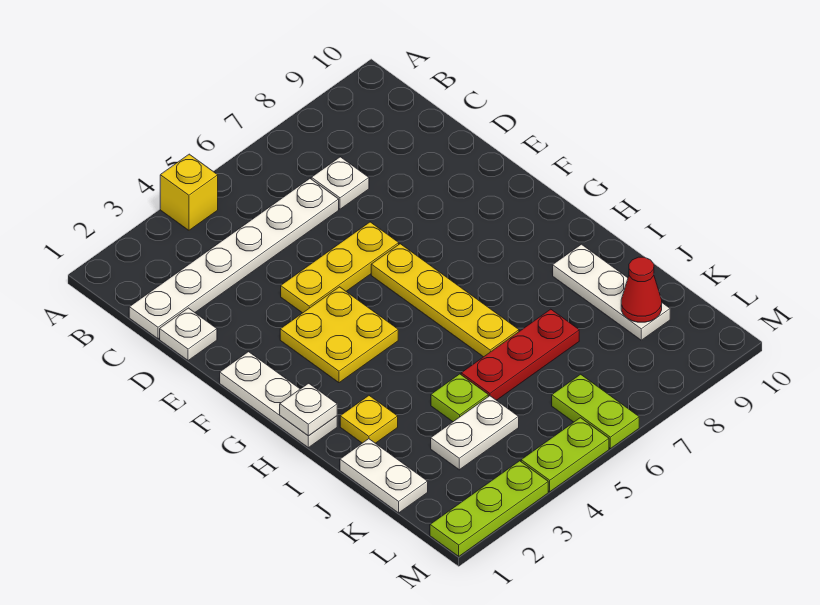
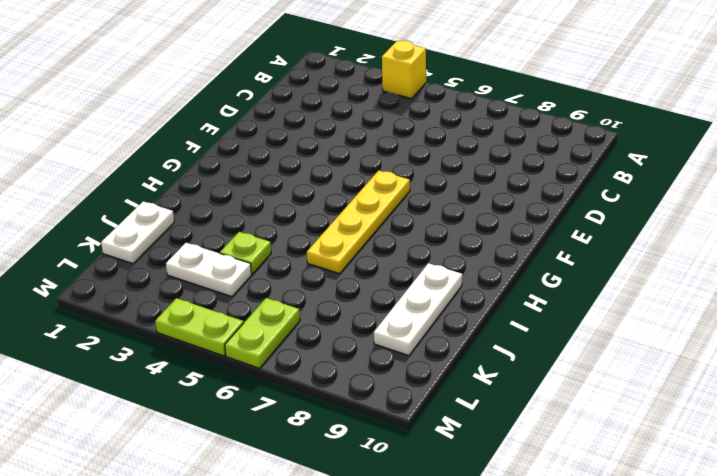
none -> white 1x6 plate [129,179,339,339]
none -> white 1x1 plate [311,157,369,209]
none -> white 1x1 plate [160,308,217,361]

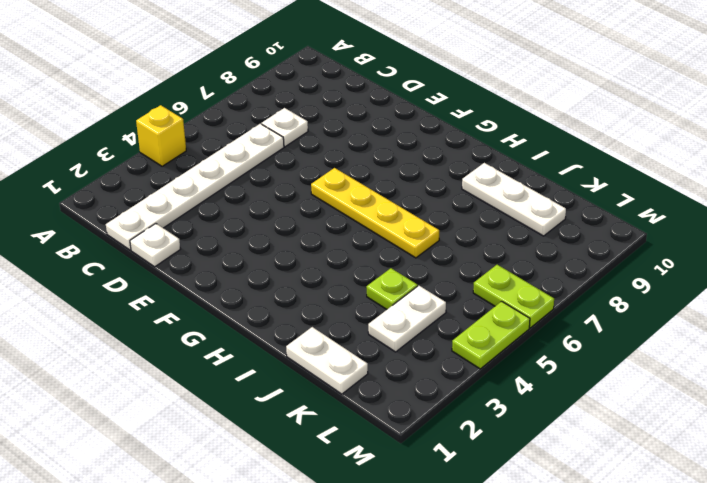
none -> yellow 1x3 plate [281,222,399,313]
none -> white 1x3 plate [220,352,337,448]
none -> yellow 2x2 plate [280,287,398,383]

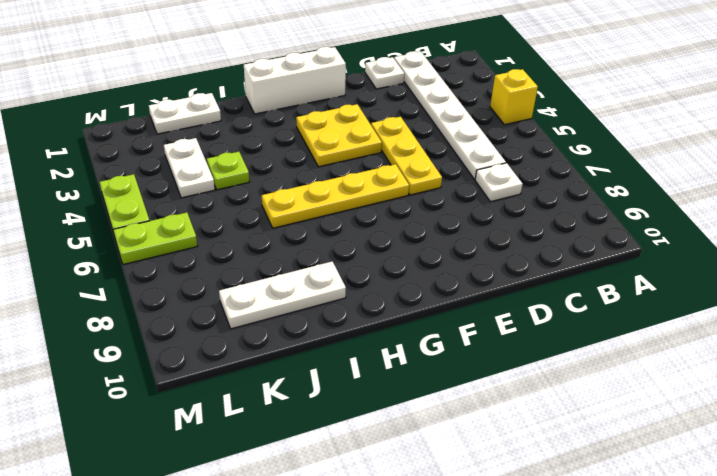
white 1x3 brick [244,47,346,114] -> white 1x3 plate [220,352,337,448]
none -> yellow 1x1 plate [340,396,398,443]
none -> red 1x3 plate [461,309,579,400]
none -> lime 1x3 plate [430,461,548,556]

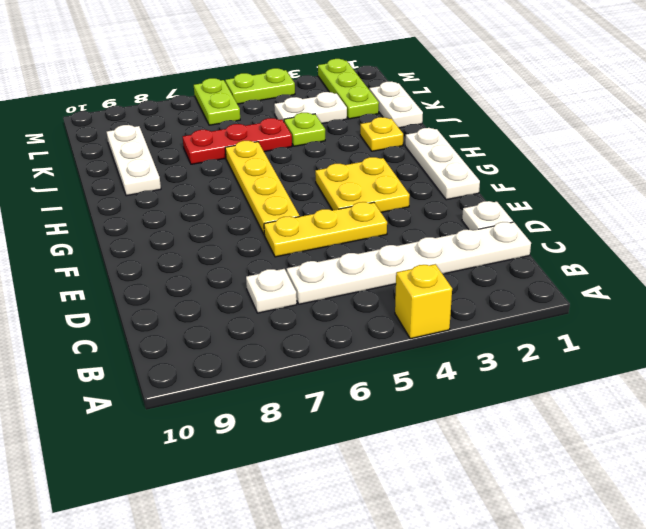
lime 1x3 plate [318,59,379,119] -> lime 1x3 plate turned to [430,461,548,556]
none -> white 1x1 plate [280,383,337,436]
none -> red 1x1 cone [621,257,662,322]

